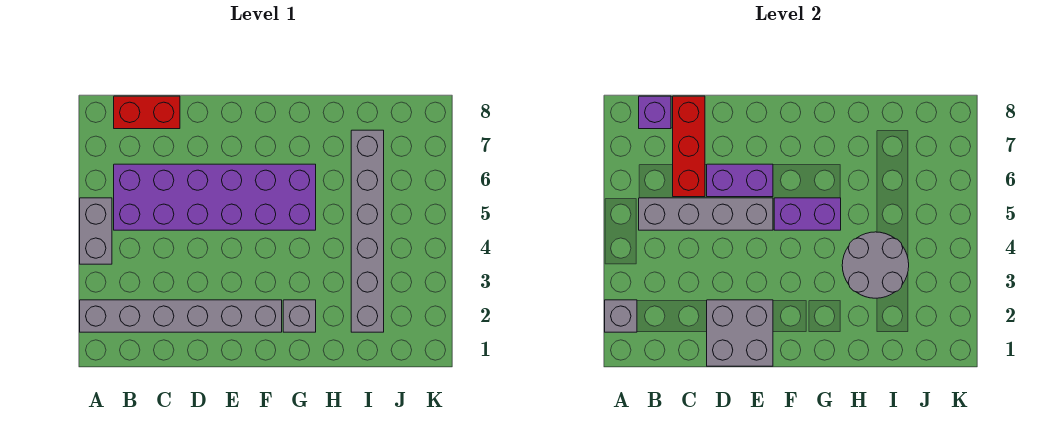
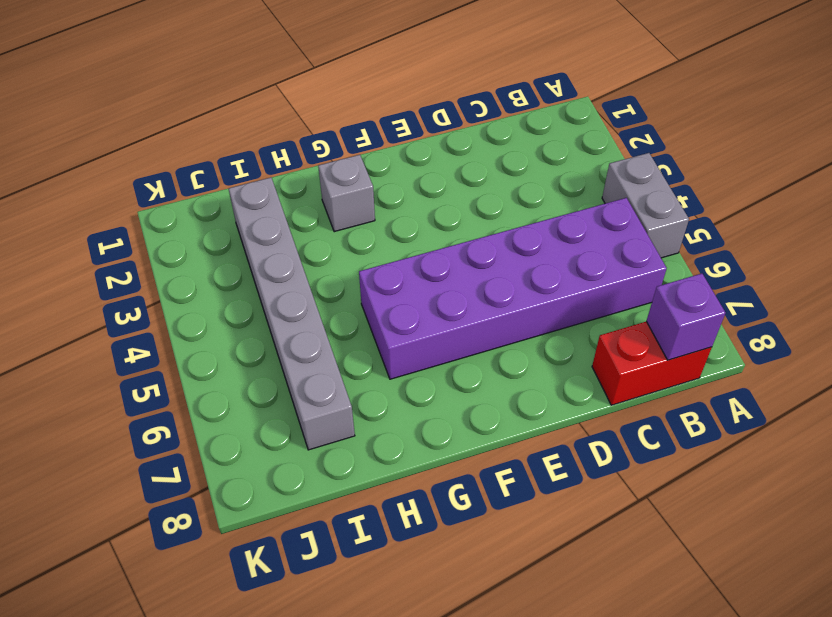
none -> grey 1x6 brick [80,300,282,332]
none -> grey 1x1 brick [605,300,637,332]
none -> grey 1x4 brick [639,198,773,230]

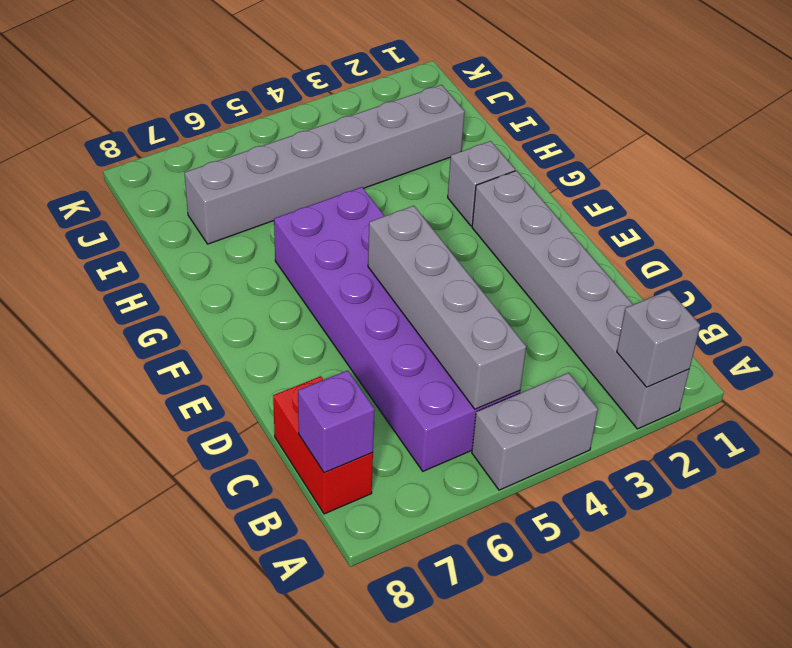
none -> red 1x3 brick [673,96,705,197]
none -> grey 2x2 brick [707,300,773,366]
none -> purple 1x2 brick [707,164,773,197]

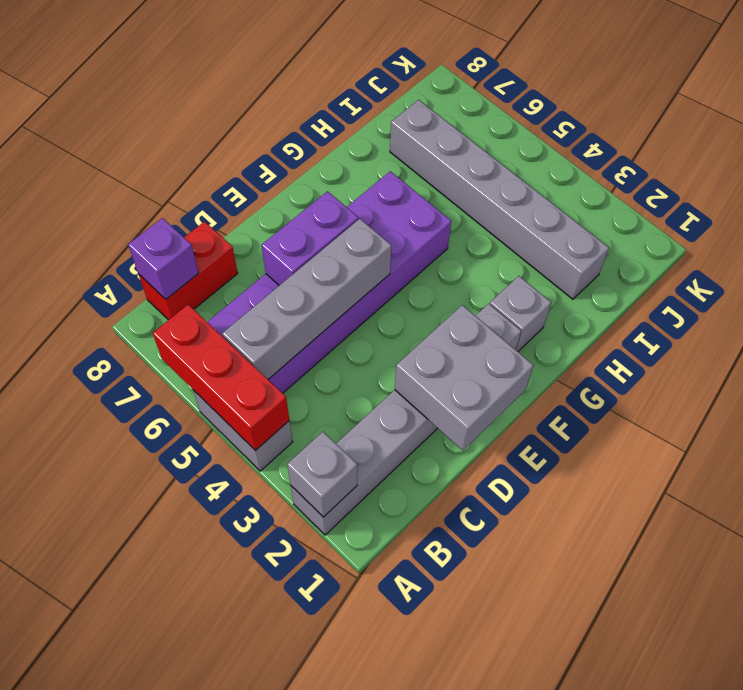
red 1x3 brick [153,305,289,451] -> red 1x3 brick moved to [673,96,705,197]
none -> purple 1x2 brick [774,198,841,230]
none -> grey 2x2 round brick [842,232,909,298]

